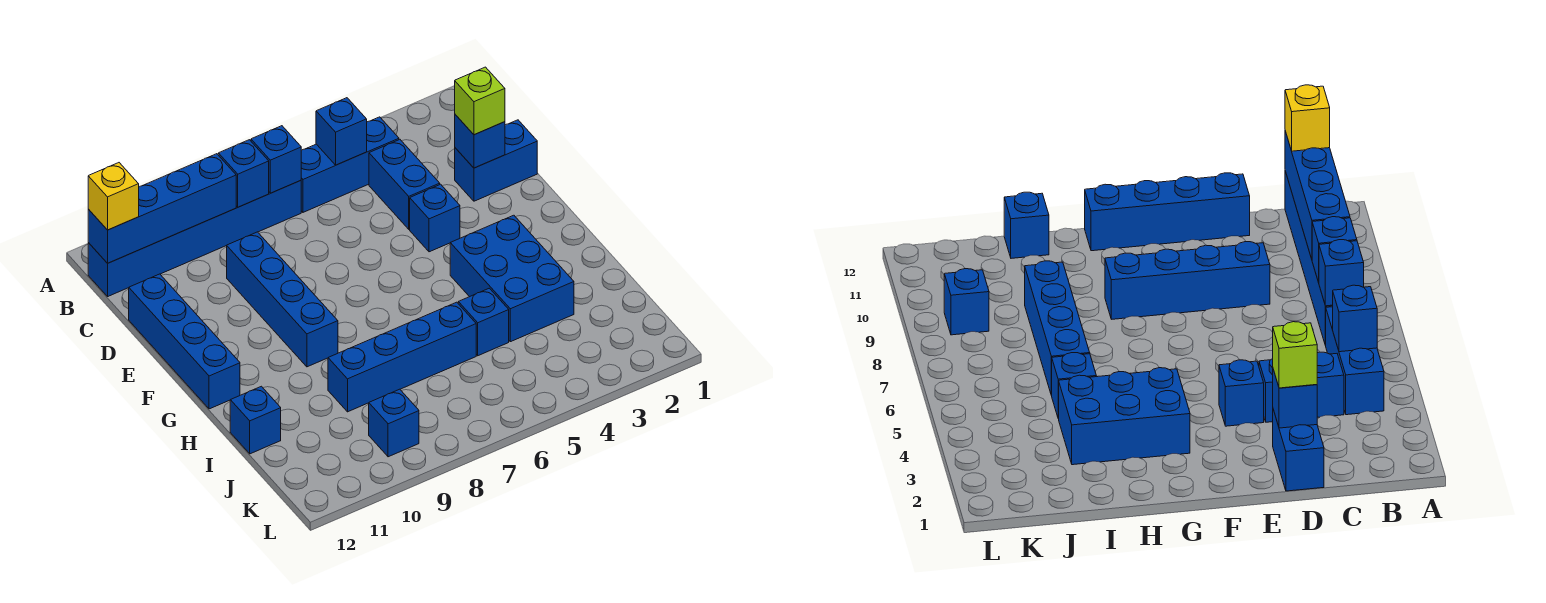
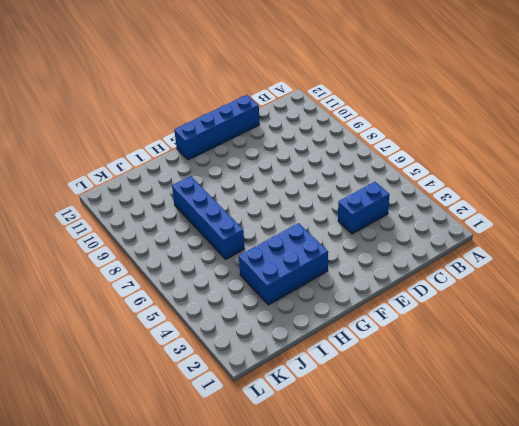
none -> blue 1x3 brick [301,117,399,212]
none -> blue 1x6 brick [88,180,301,296]
none -> blue 1x2 brick [455,120,537,201]

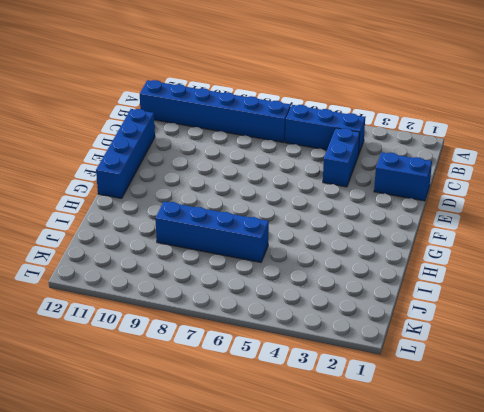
none -> blue 1x4 brick [227,232,338,367]
none -> blue 1x1 brick [410,184,460,252]
none -> blue 2x3 brick [450,215,574,342]

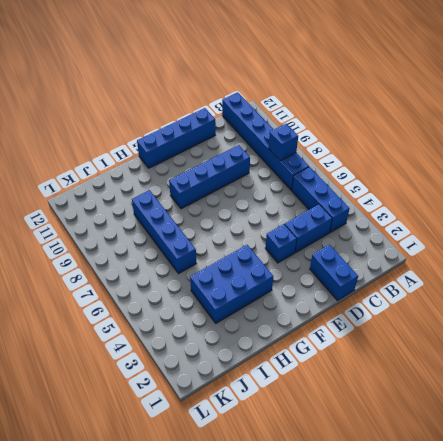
none -> blue 1x1 brick [458,288,509,356]
none -> blue 1x1 brick [230,386,281,454]
none -> blue 1x1 brick [369,389,419,457]

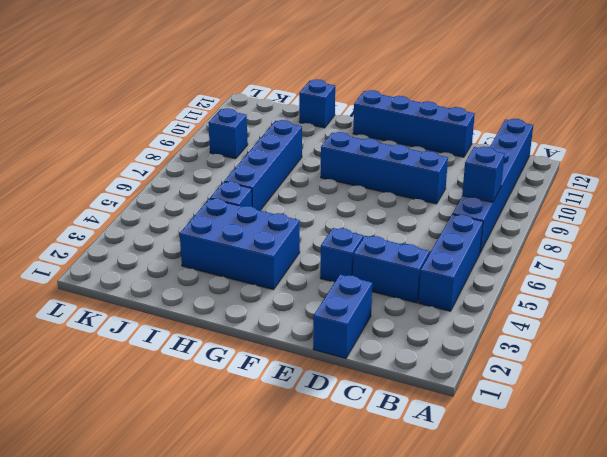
none -> blue 1x1 brick [316,98,367,165]
none -> blue 1x1 brick [251,126,301,193]
none -> blue 1x4 brick [88,154,236,263]

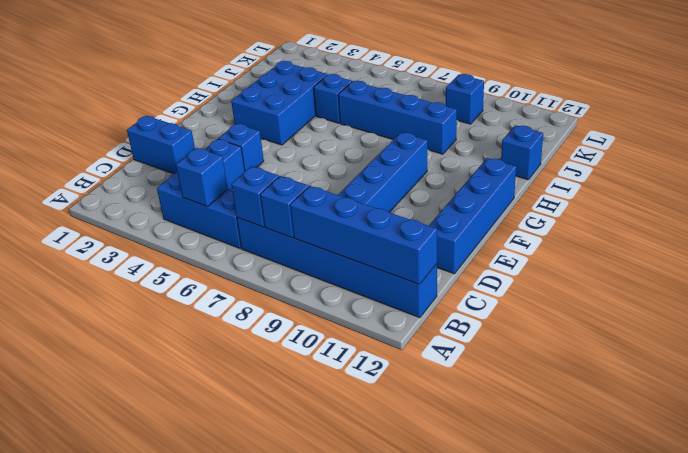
none -> blue 1x1 brick [455,115,505,168]
none -> yellow 1x1 brick [88,163,139,230]
none -> lime 1x1 brick [455,67,505,135]

